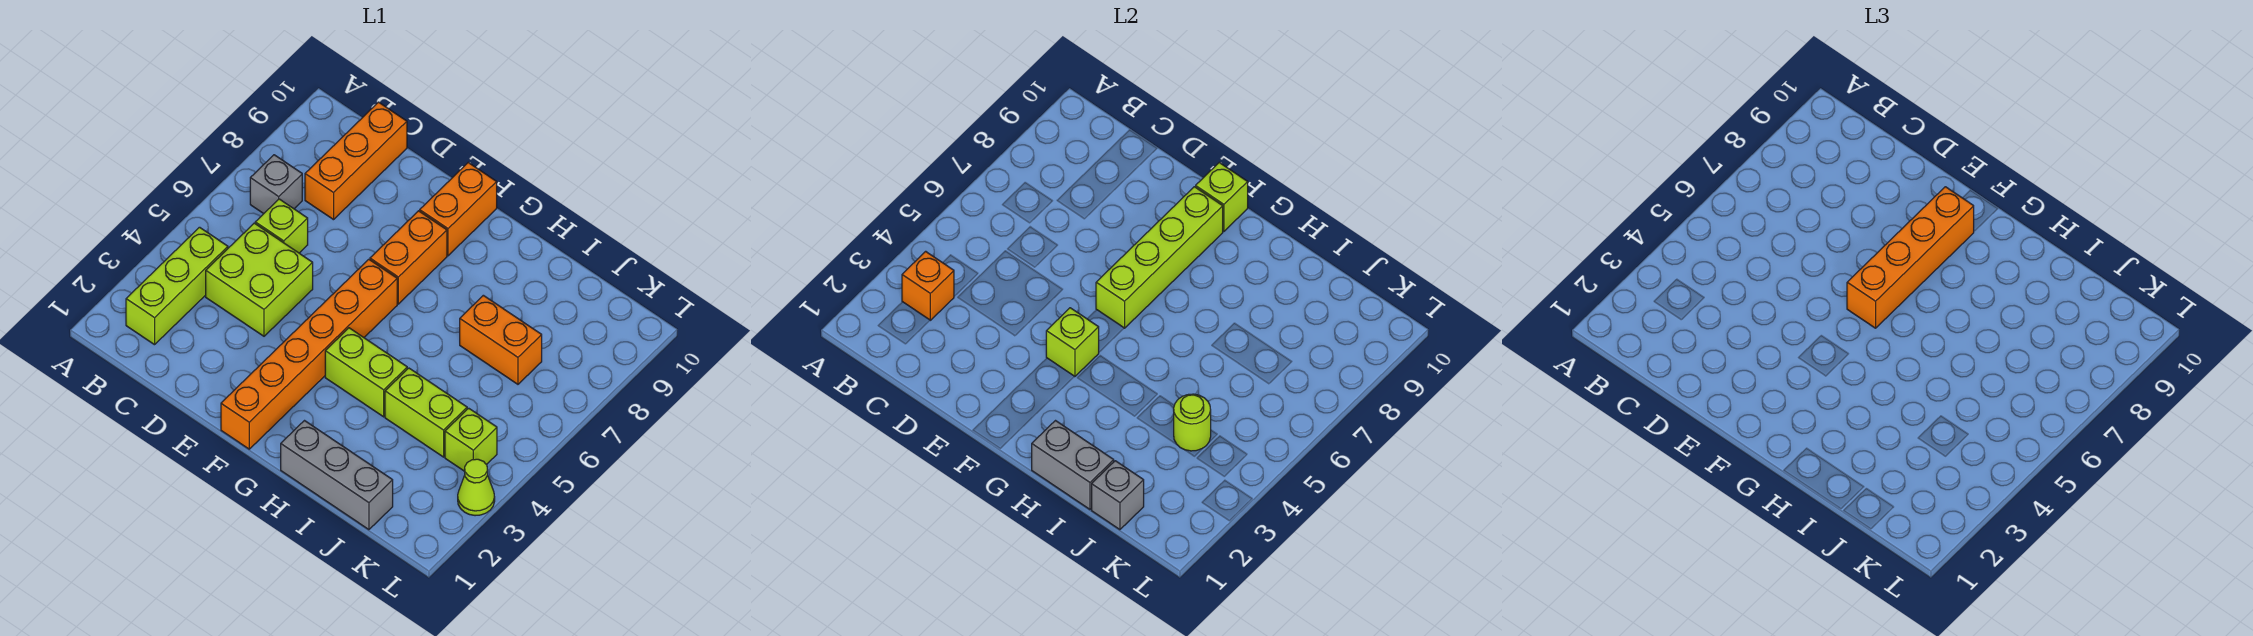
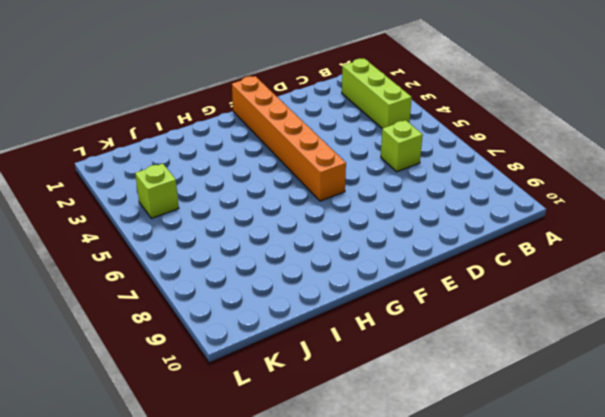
none -> grey 1x1 brick [250,155,302,214]
none -> lime 2x2 brick [206,223,313,336]
none -> orange 1x3 brick [305,102,407,220]

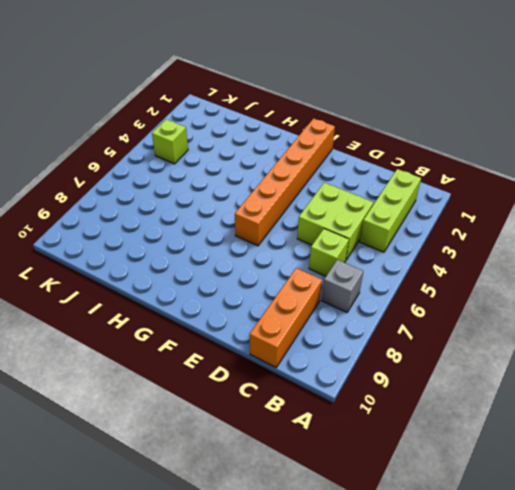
none -> orange 1x2 brick [370,211,447,304]
none -> orange 1x2 brick [420,163,497,256]
none -> lime 1x2 brick [325,328,407,417]

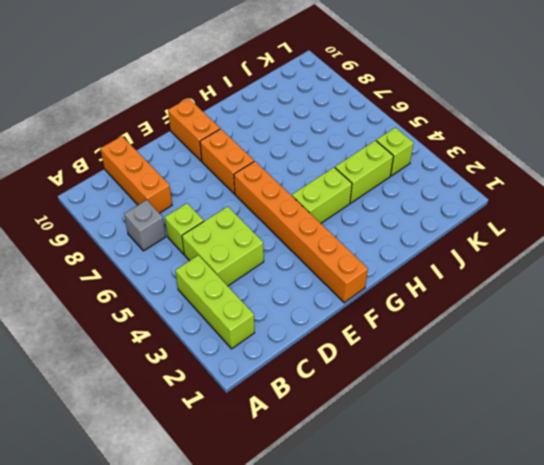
none -> grey 1x3 brick [281,421,393,530]
none -> orange 1x2 brick [460,295,542,384]
none -> lime 1x1 cone [458,459,495,516]

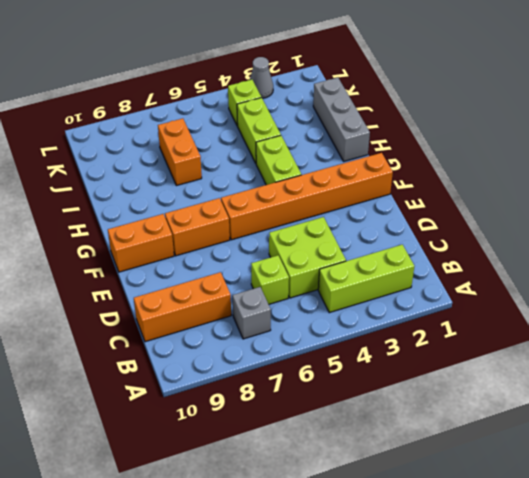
grey 1x1 cone [250,57,273,98] -> lime 1x1 cone [458,459,495,516]
none -> orange 1x1 brick [902,251,954,320]
none -> lime 1x1 brick [1046,308,1099,377]
none -> lime 1x4 brick [1096,187,1223,328]

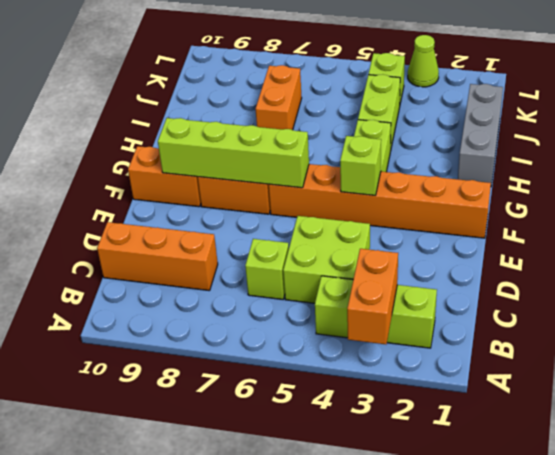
orange 1x2 brick [347,249,398,344] -> orange 1x1 brick [902,251,954,320]
none -> grey 1x1 brick [250,155,302,214]
none -> lime 1x1 brick [1196,163,1248,231]
none -> grey 1x2 brick [1032,421,1114,509]

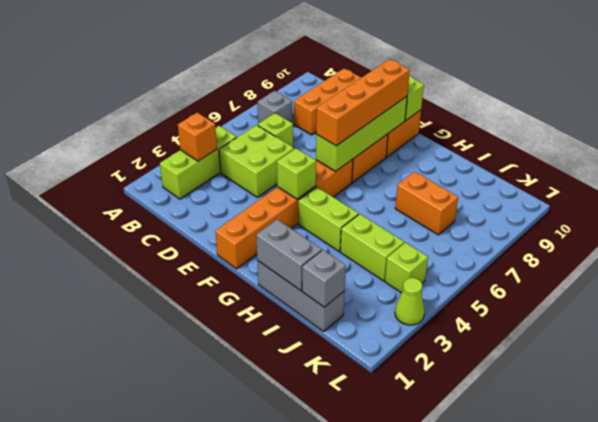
none -> lime 1x1 round brick [1174,394,1211,451]

